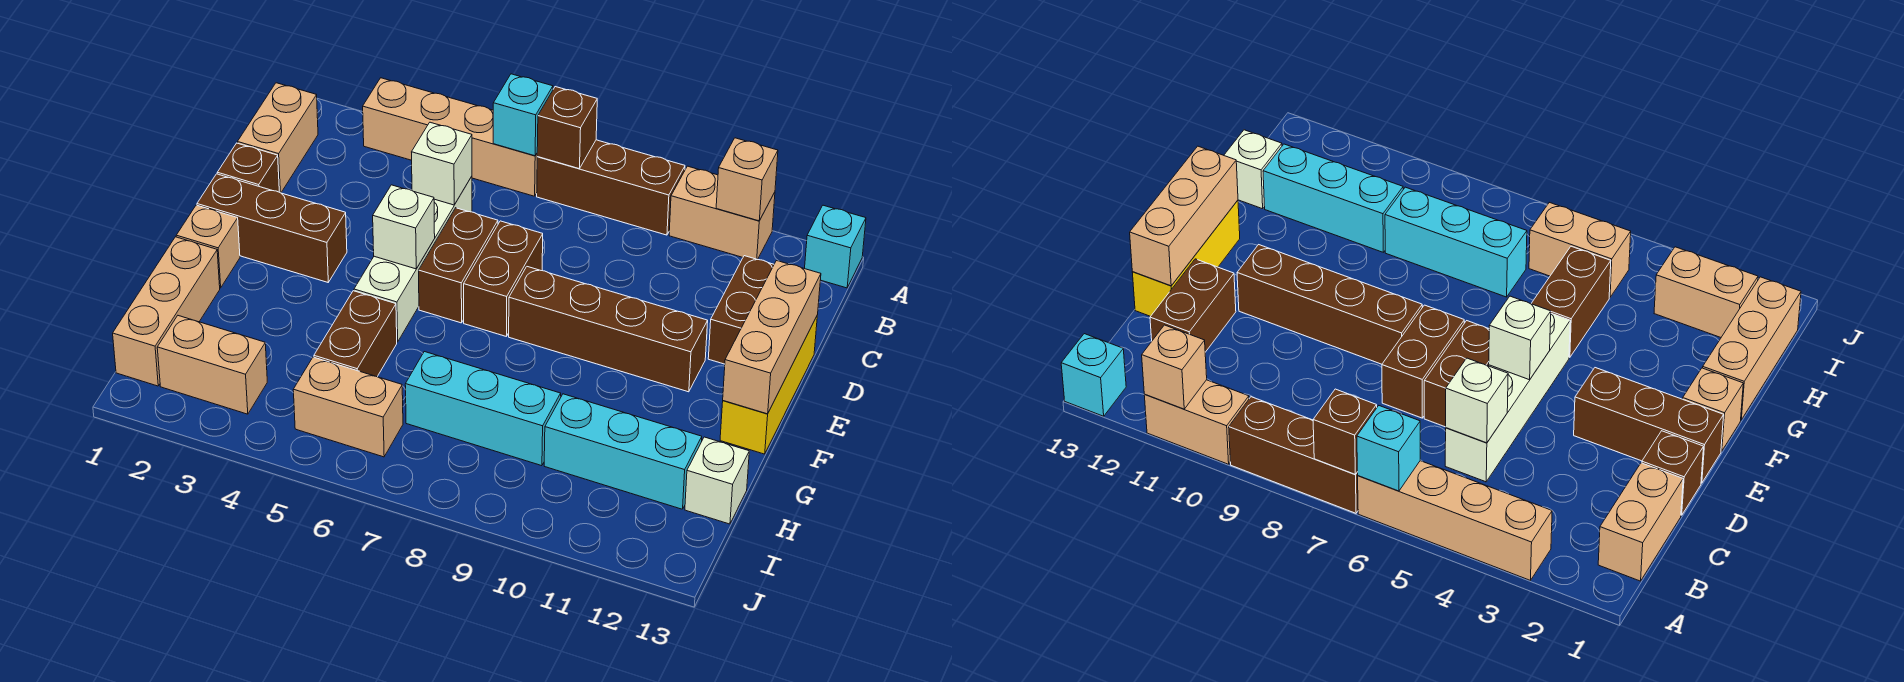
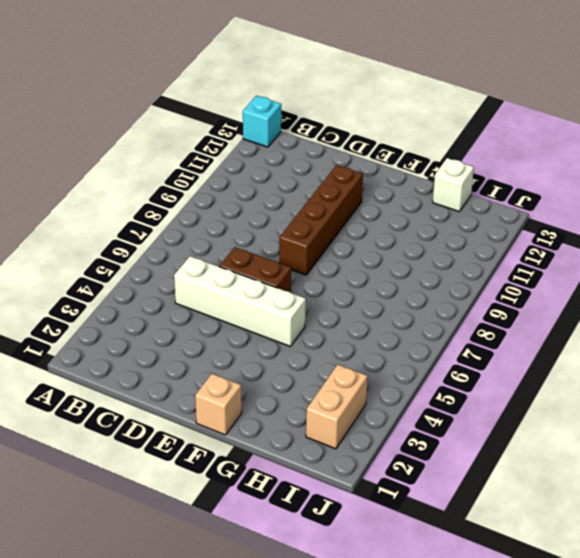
none -> tan 1x4 brick [363,78,537,196]
none -> brown 1x3 brick [537,140,685,235]
none -> tan 1x2 brick [669,166,775,260]

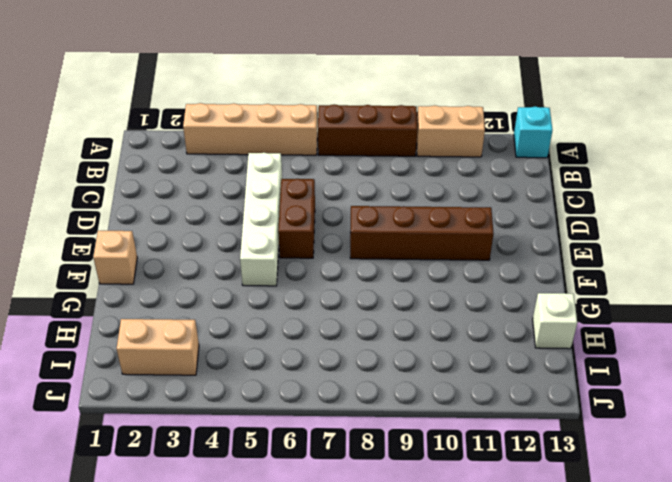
none -> tan 1x2 brick [238,83,318,193]
none -> brown 1x2 brick [708,256,774,364]
none -> brown 1x1 brick [217,143,279,192]

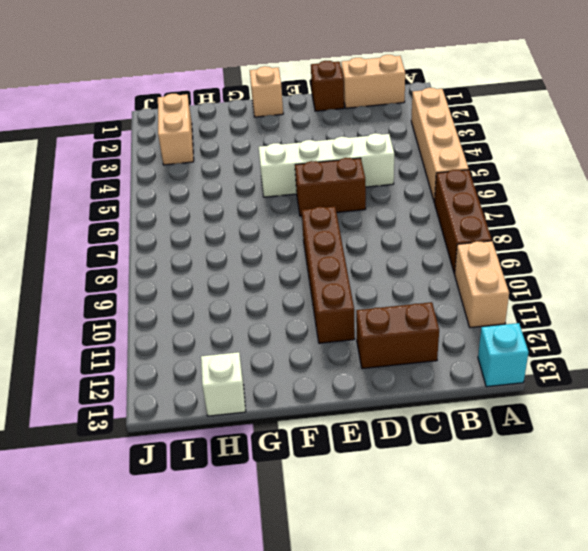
none -> brown 1x2 brick [464,221,543,336]
none -> yellow 1x3 brick [720,316,817,454]
none -> brown 1x3 brick [197,174,347,282]

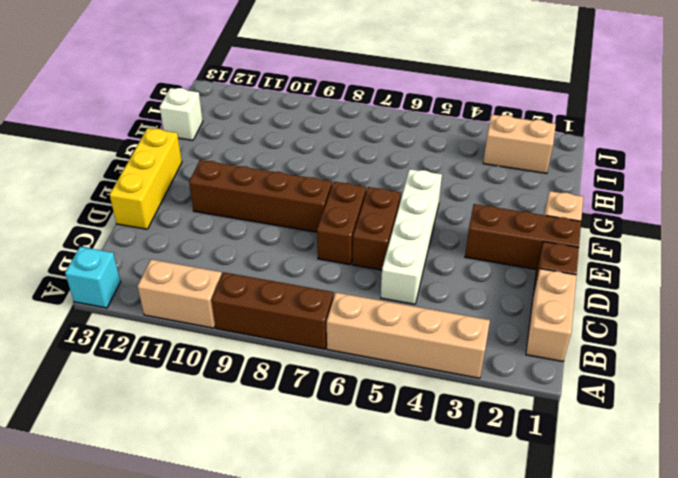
none -> brown 1x2 brick [708,256,774,364]
none -> tan 1x3 brick [113,237,220,386]
none -> brown 1x2 brick [314,291,397,377]

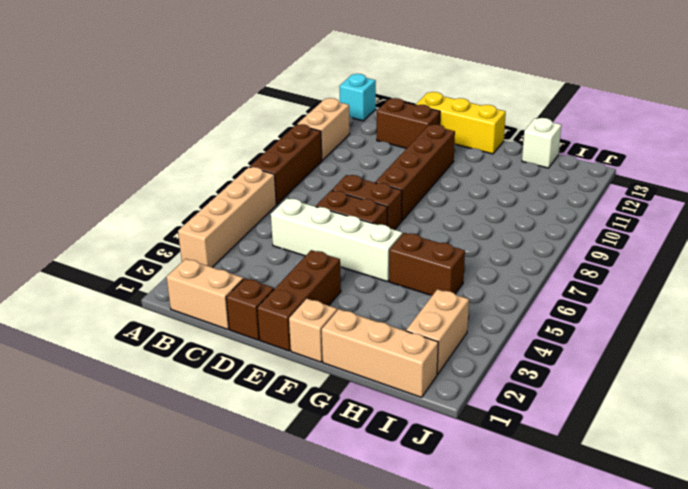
none -> cyan 1x3 brick [405,352,561,466]
none -> cyan 1x3 brick [544,394,702,509]
none -> tan 1x2 brick [293,357,403,457]

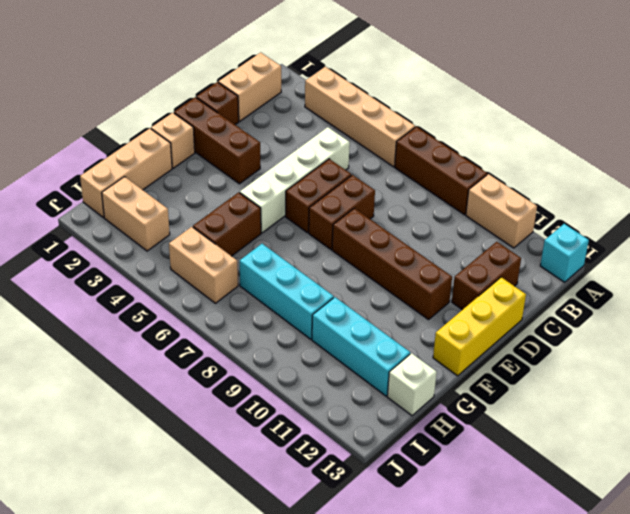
none -> cyan 1x1 brick [493,74,553,156]
none -> brown 1x1 brick [537,87,597,169]
none -> tan 1x1 brick [716,138,778,221]

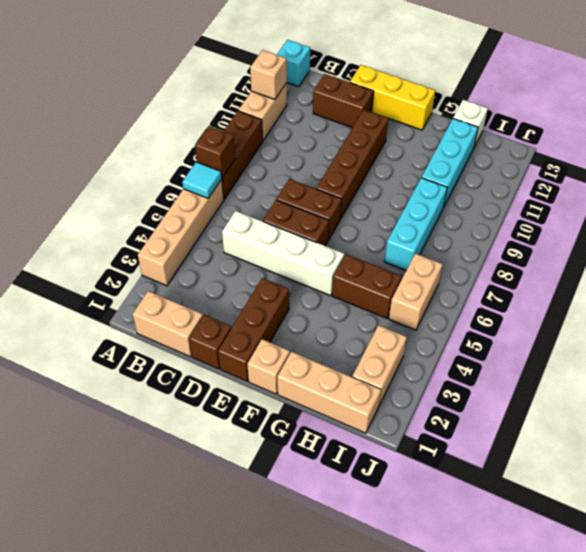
cyan 1x1 tile [182,162,222,198] -> cyan 1x1 brick [493,74,553,156]
none -> white 1x1 brick [412,122,472,205]
none -> tan 1x3 brick [723,261,821,414]
none -> white 1x1 brick [373,185,435,269]

